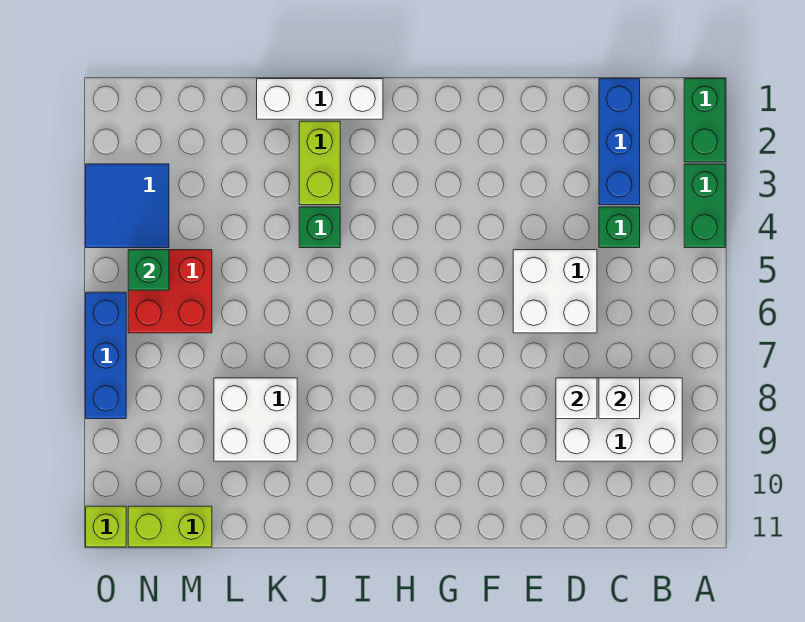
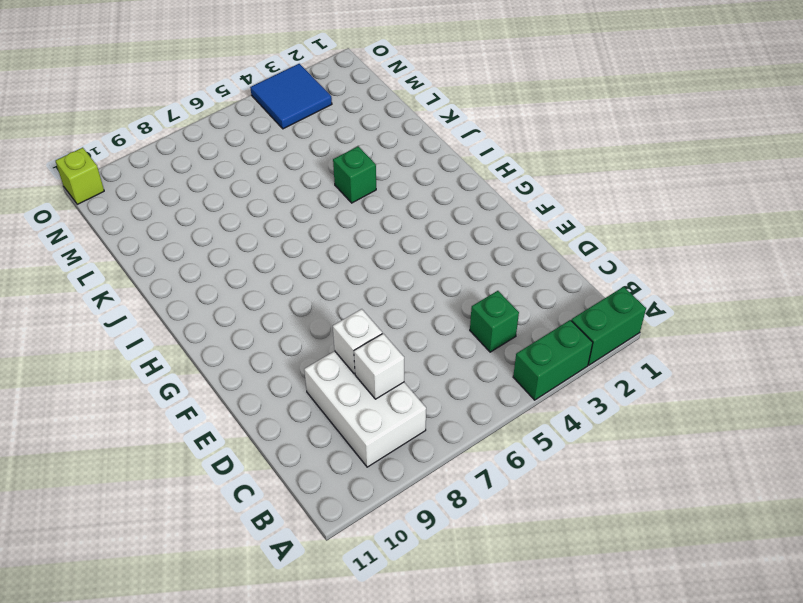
none -> blue 1x3 brick [599,79,640,205]
none -> white 2x2 brick [513,250,597,333]
none -> white 1x3 brick [257,79,383,119]

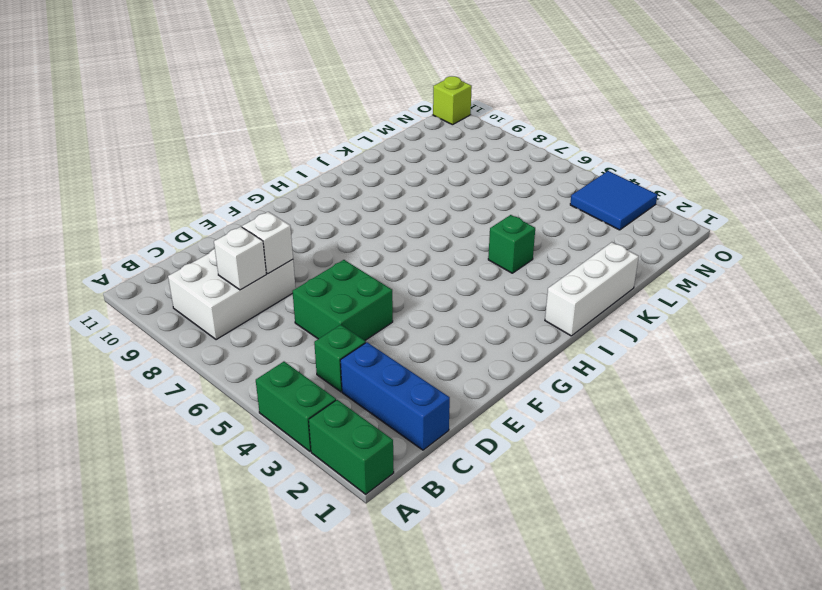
green 2x2 brick [292,260,393,340] -> white 2x2 brick [513,250,597,333]
none -> lime 1x2 brick [299,121,340,205]
none -> white 2x2 brick [214,378,297,461]
none -> red 2x2 brick [128,250,212,333]

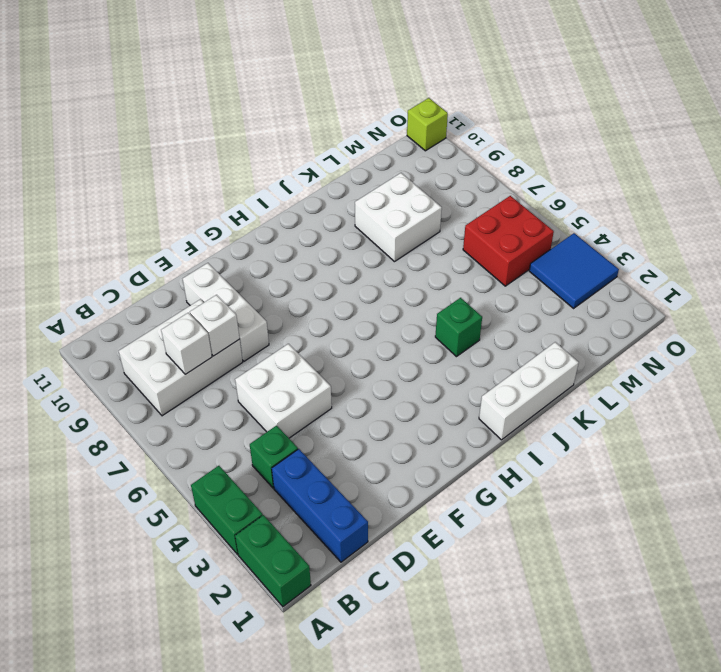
white 1x3 brick [183,263,269,361] -> none
none -> lime 1x2 brick [299,121,340,205]
none -> lime 1x2 brick [128,506,212,547]
none -> blue 1x3 brick [86,292,126,419]

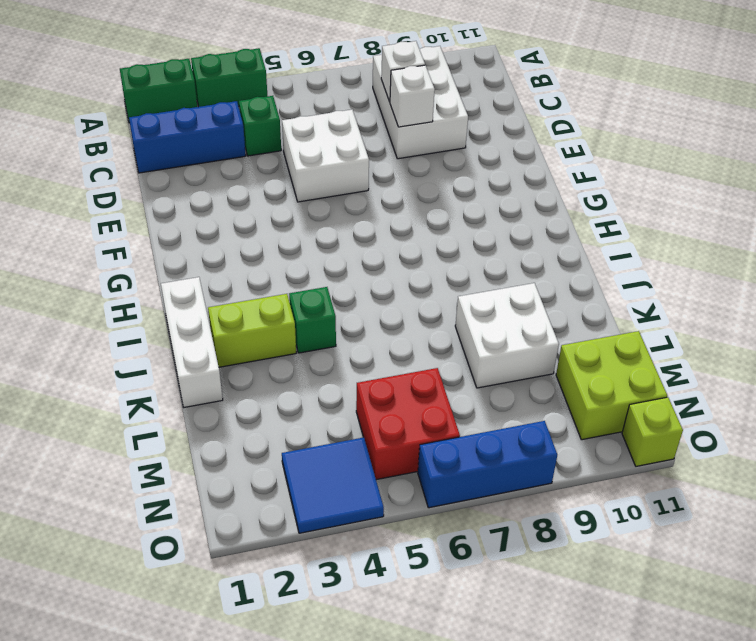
lime 2x2 brick [556,331,667,440] -> lime 1x2 brick [128,506,212,547]
none -> green 1x1 brick [128,250,169,290]

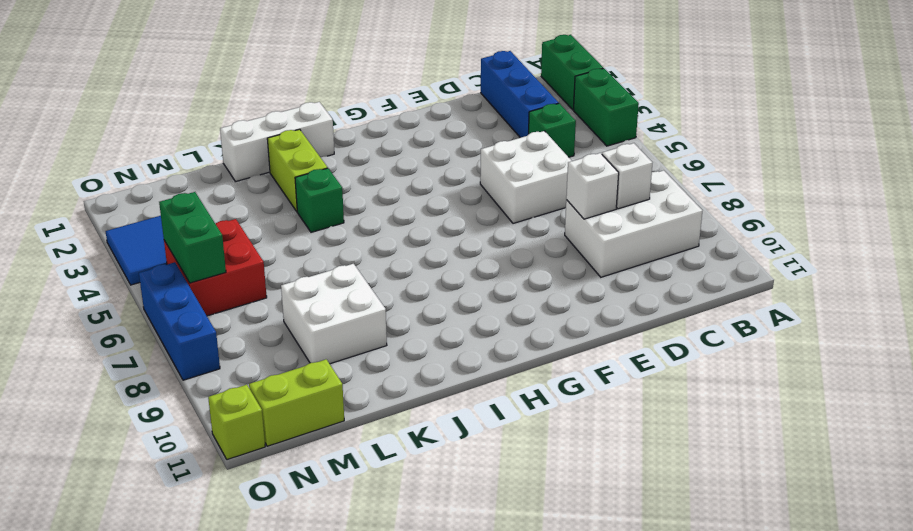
green 1x2 brick [159,192,226,283] -> green 1x1 brick [128,250,169,290]

